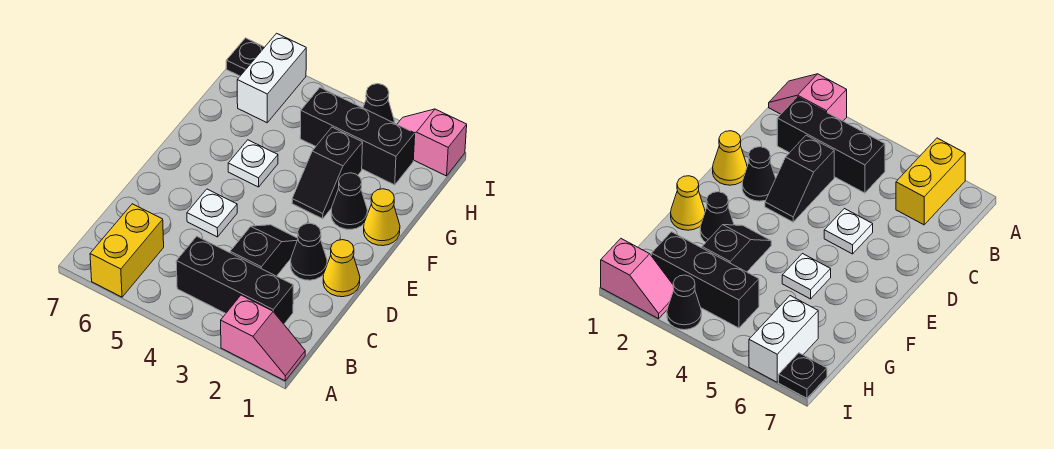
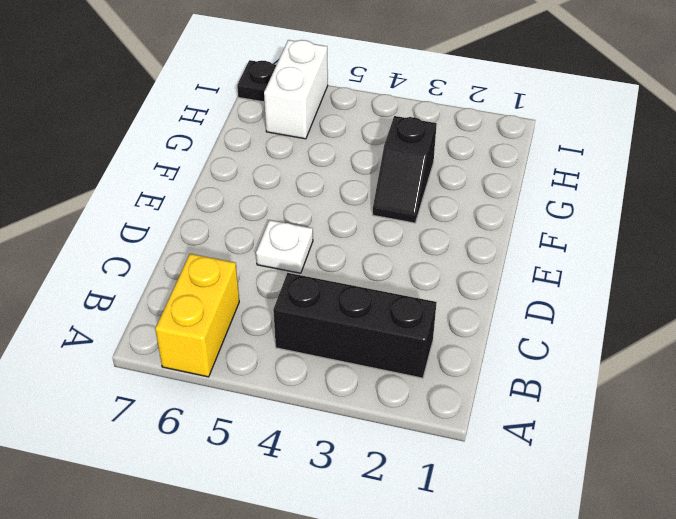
none -> pink 1x2 slope [221,295,305,381]
none -> black 1x2 slope [230,225,298,276]
none -> yellow 1x1 cone [323,240,360,297]

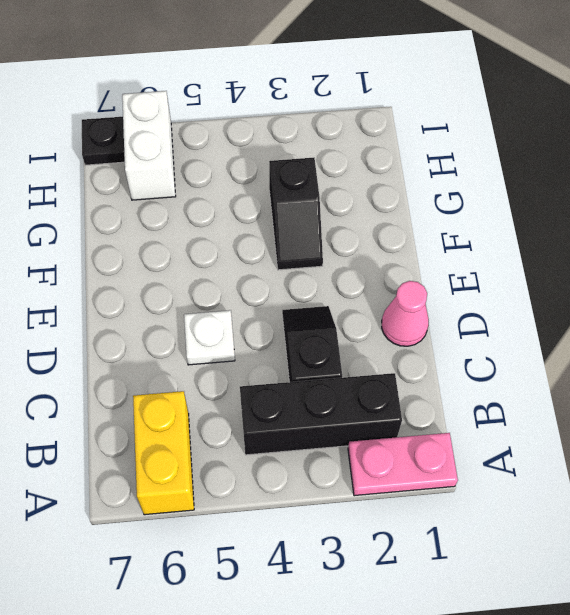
pink 1x2 plate [348,433,458,496] -> pink 1x2 slope [221,295,305,381]
pink 1x1 cone [382,281,429,346] -> yellow 1x1 cone [323,240,360,297]
none -> black 1x1 cone [291,223,327,280]
none -> yellow 1x1 cone [364,189,400,246]
none -> black 1x1 cone [331,173,367,229]

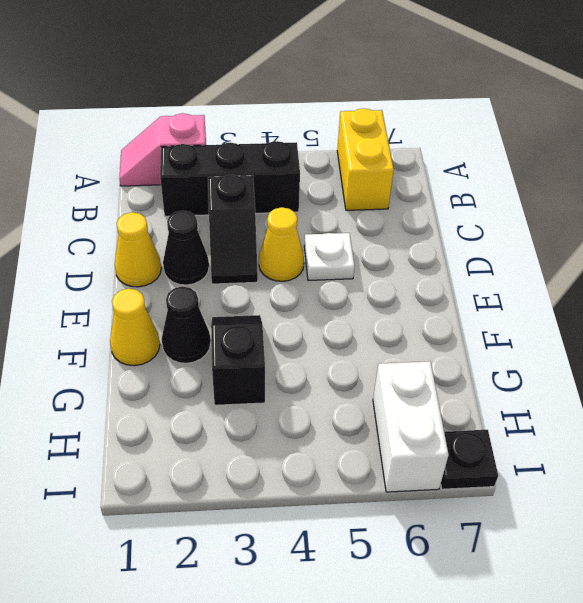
yellow 1x1 cone [259,207,304,281] -> none
none -> white 1x1 plate [228,140,278,187]
none -> black 1x3 brick [300,88,415,185]
none -> pink 1x2 slope [397,109,467,176]

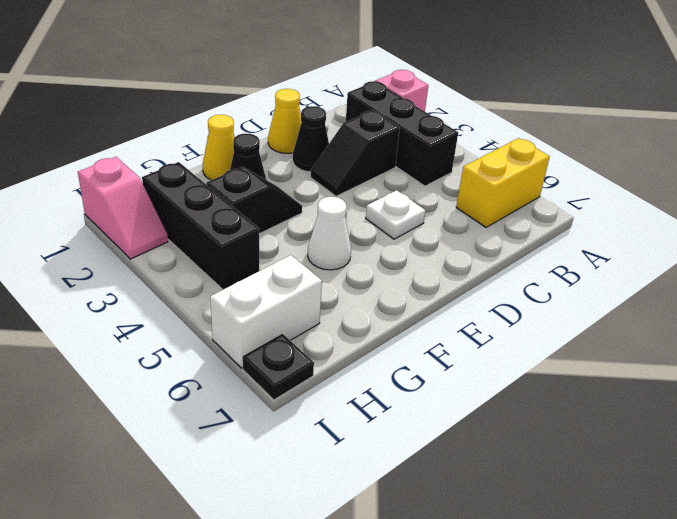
white 1x1 cone [308,197,351,270] -> white 1x1 plate [228,140,278,187]
none -> black 1x1 cone [363,84,394,123]

